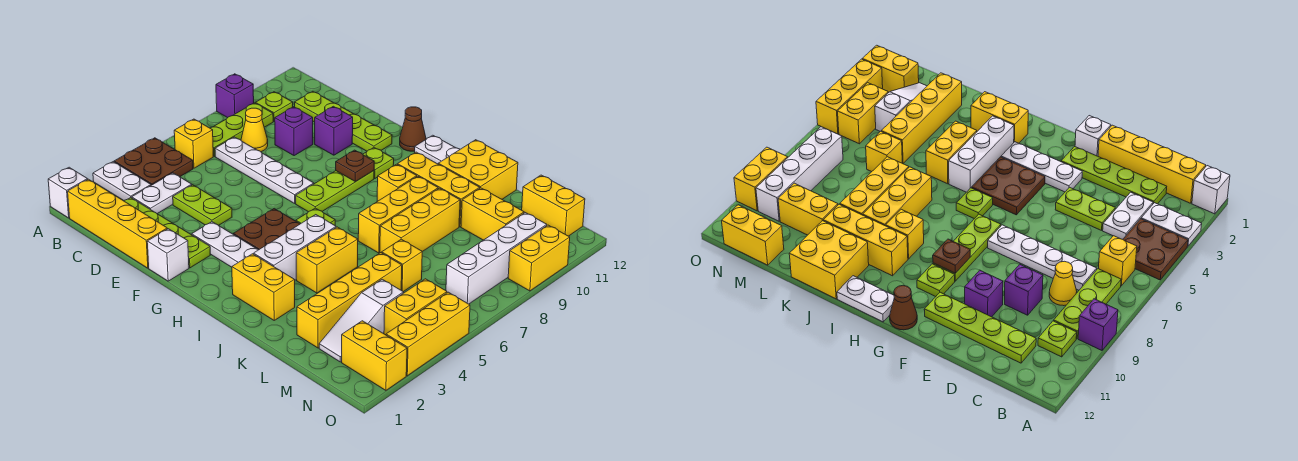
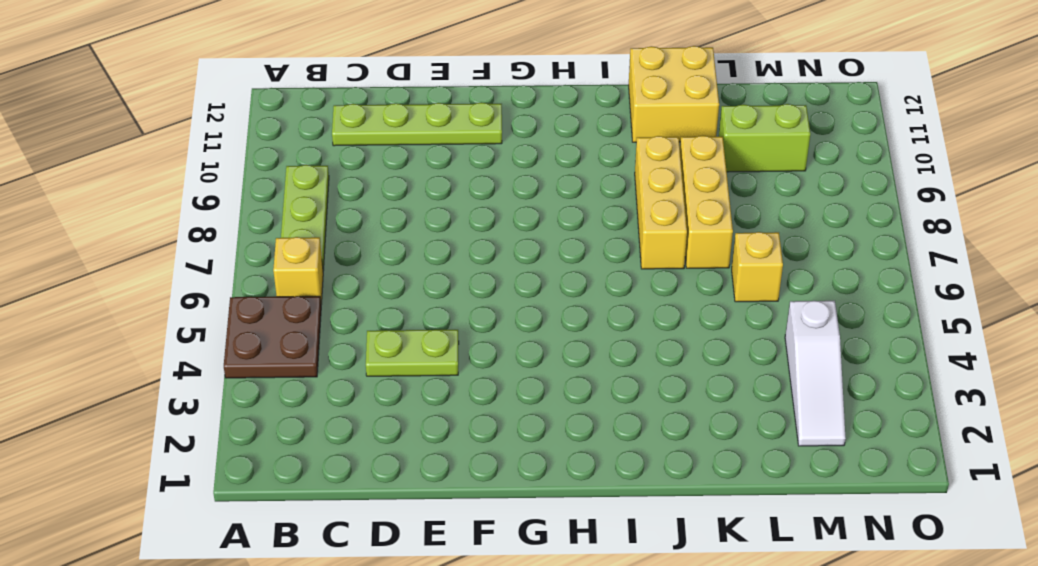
lime 1x2 brick [719,104,811,172] -> yellow 1x2 brick [461,188,524,240]
none -> white 1x1 brick [48,167,88,218]
none -> white 1x2 plate [93,162,151,201]
none -> purple 1x1 brick [216,74,254,118]
none -> yellow 1x4 brick [68,179,167,268]

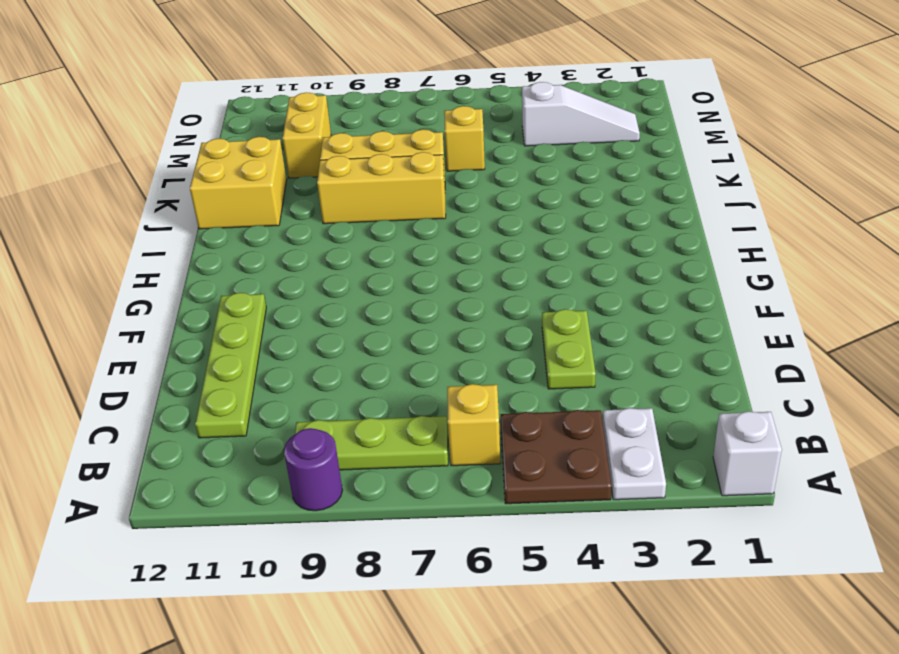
purple 1x1 round brick [284,428,342,511] -> purple 1x1 brick [216,74,254,118]
none -> yellow 1x4 brick [68,179,167,268]
none -> lime 1x1 plate [256,92,293,121]
none -> lime 1x4 plate [124,198,210,268]
none -> white 1x2 plate [132,173,192,214]

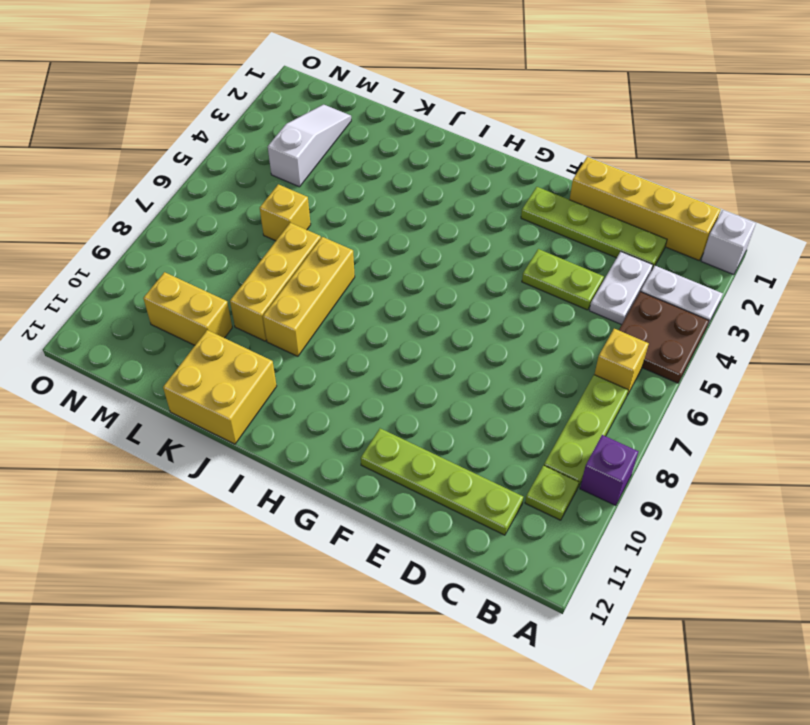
none -> white 1x4 plate [215,137,314,203]
none -> yellow 1x1 cone [241,108,268,152]
none -> purple 1x1 brick [275,107,313,156]
none -> purple 1x1 brick [315,106,353,155]

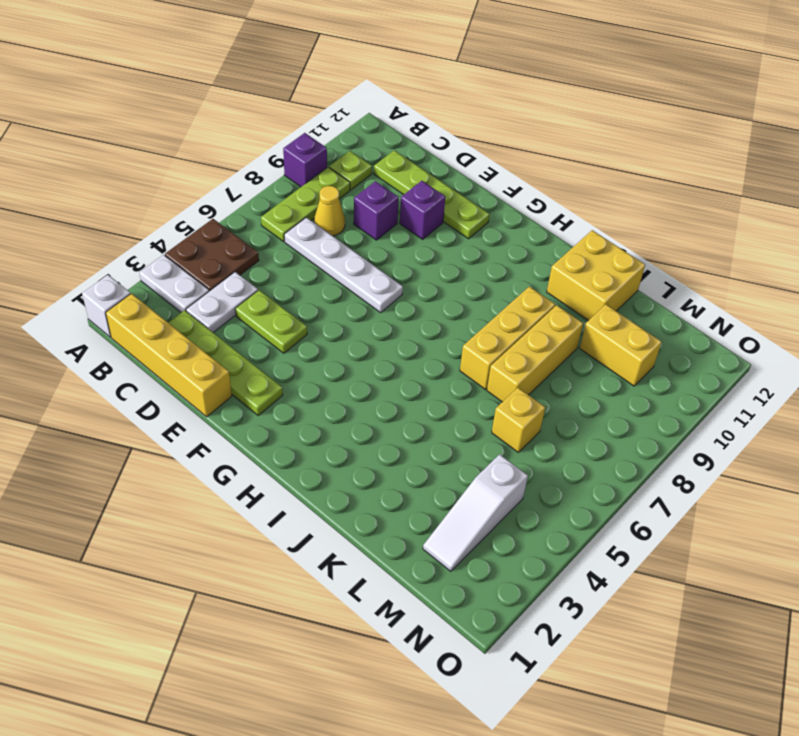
none -> yellow 1x1 brick [174,119,213,168]
none -> white 1x1 brick [147,229,189,281]
none -> white 1x3 plate [192,222,258,267]
none -> brown 2x2 plate [233,209,300,250]

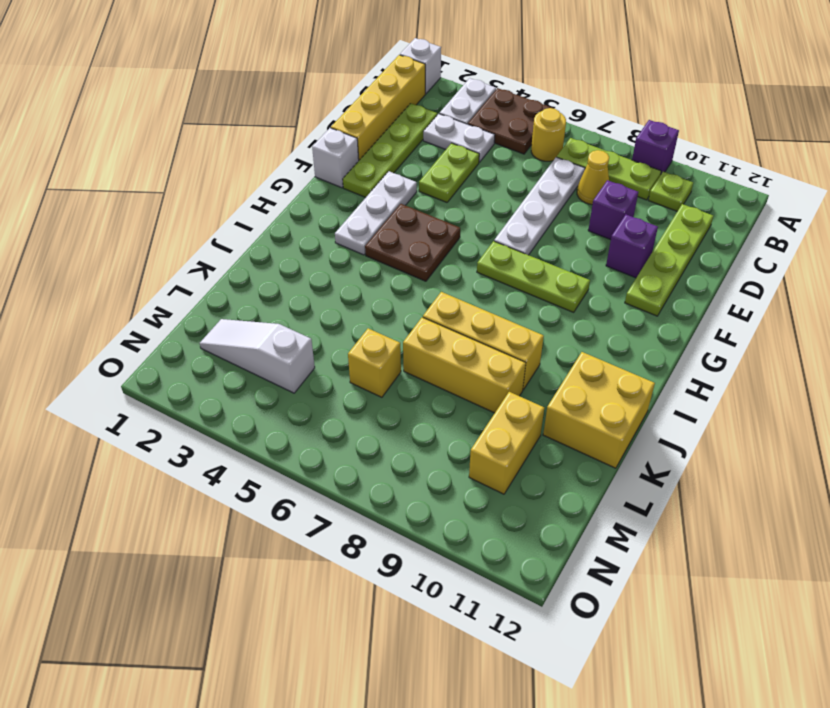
yellow 1x1 round brick [531,108,566,161] -> yellow 1x1 brick [174,119,213,168]
none -> lime 1x1 plate [363,148,394,178]
none -> brown 1x1 cone [400,107,426,151]
none -> lime 1x1 plate [296,208,335,225]
none -> white 1x2 plate [415,135,460,164]

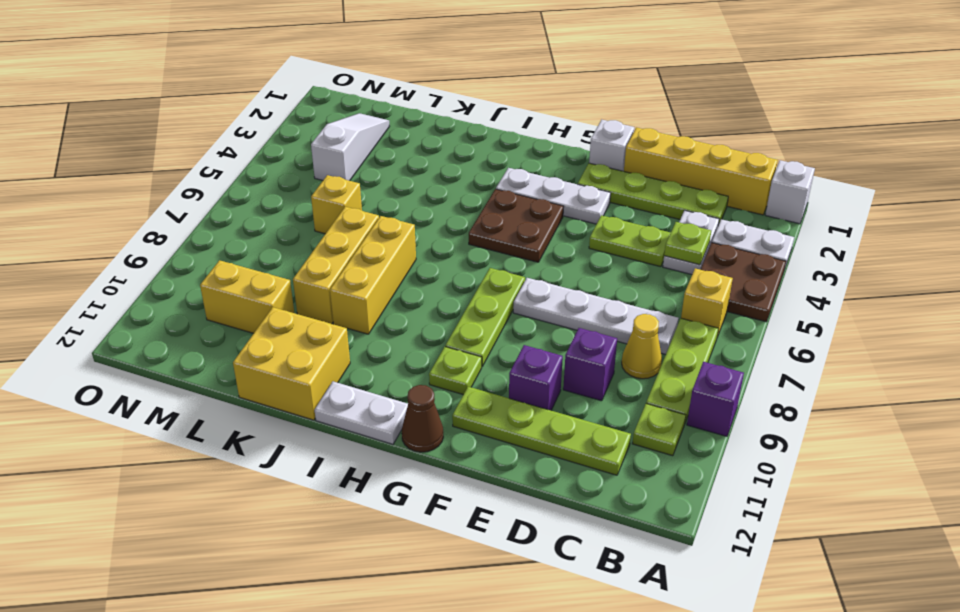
lime 1x1 plate [664,222,711,265] -> lime 1x1 plate moved to [296,208,335,225]
none -> yellow 1x2 brick [232,254,295,320]
none -> white 1x3 brick [254,215,336,280]
none -> yellow 1x1 brick [377,164,417,201]
none -> yellow 1x3 brick [397,152,480,227]

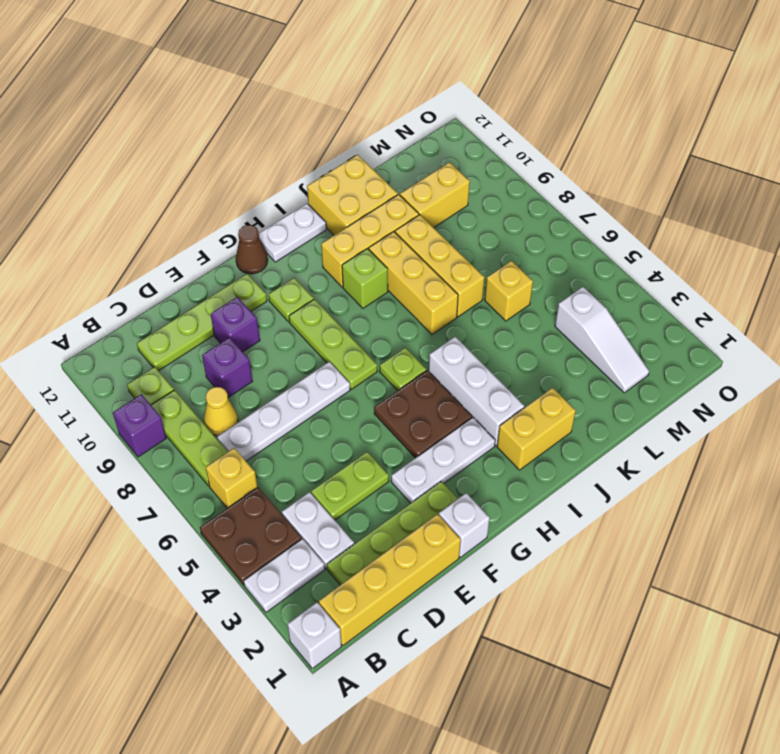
lime 1x1 brick [342,249,388,308] -> yellow 1x1 brick [377,164,417,201]
none -> yellow 1x2 brick [296,227,358,293]
none -> yellow 1x4 brick [297,253,402,348]
none -> yellow 1x2 brick [522,175,585,236]
none -> yellow 1x2 brick [342,321,407,390]

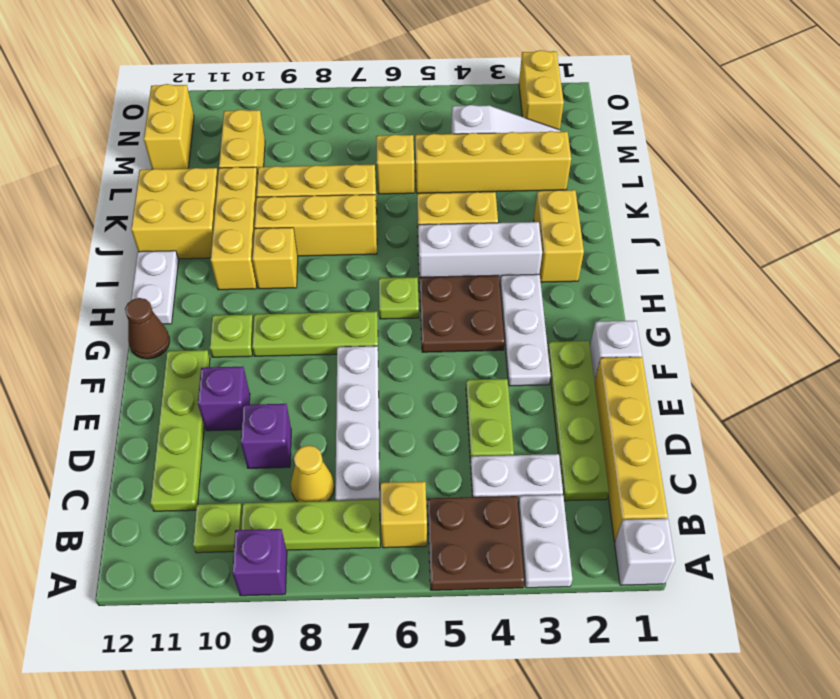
none -> yellow 1x2 brick [384,279,447,335]
none -> white 1x4 brick [446,213,547,304]
none -> yellow 1x3 brick [386,292,470,376]
none -> yellow 1x2 brick [508,225,570,291]

